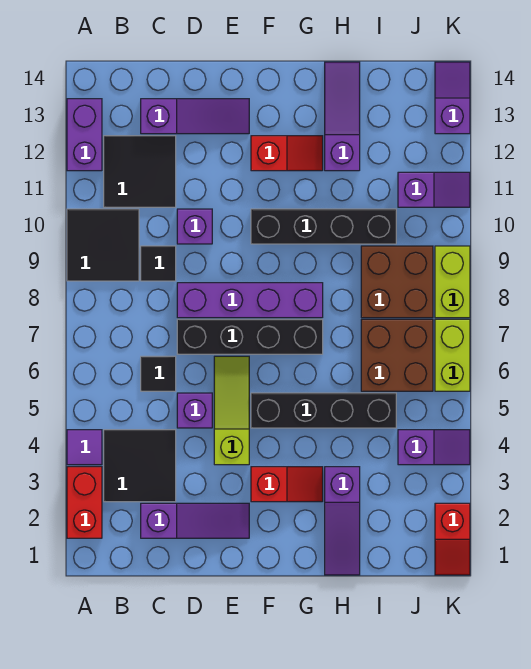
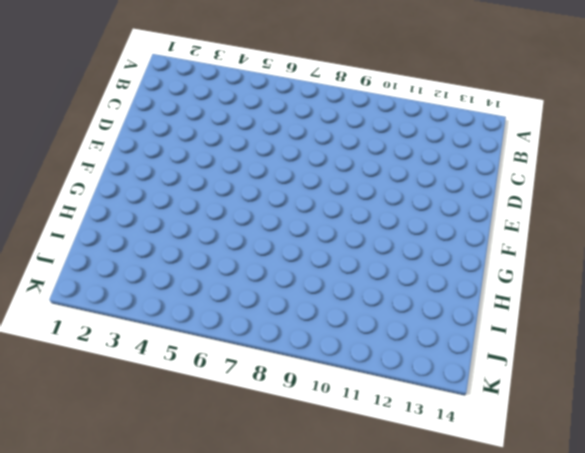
none -> red 1x2 brick [67,467,102,538]
none -> purple 1x1 tile [67,430,102,465]
none -> black 2x2 tile [67,209,139,281]

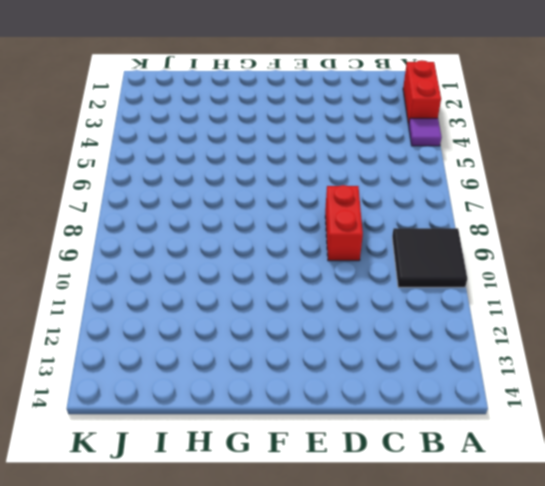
red 1x2 brick [325,185,363,261] -> purple 1x4 brick [177,283,323,318]
none -> purple 1x2 brick [67,99,102,171]
none -> black 2x2 tile [104,430,176,502]
none -> black 2x2 tile [104,136,176,207]

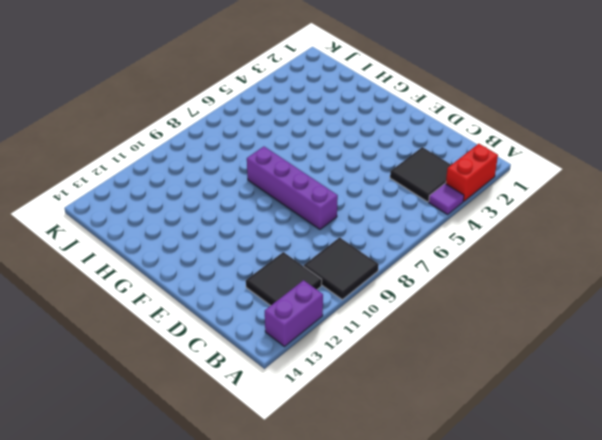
none -> purple 1x3 slope [141,503,249,538]
none -> black 1x1 tile [141,356,176,391]
none -> black 1x1 tile [141,246,176,281]

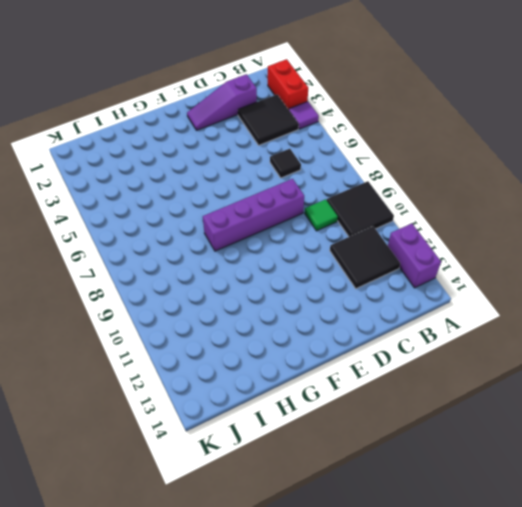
green 1x1 tile [305,199,338,231] -> black 1x1 tile [141,246,176,281]
none -> purple 1x3 slope [141,99,249,134]
none -> purple 1x1 brick [177,393,212,428]
none -> black 1x4 brick [177,319,323,354]

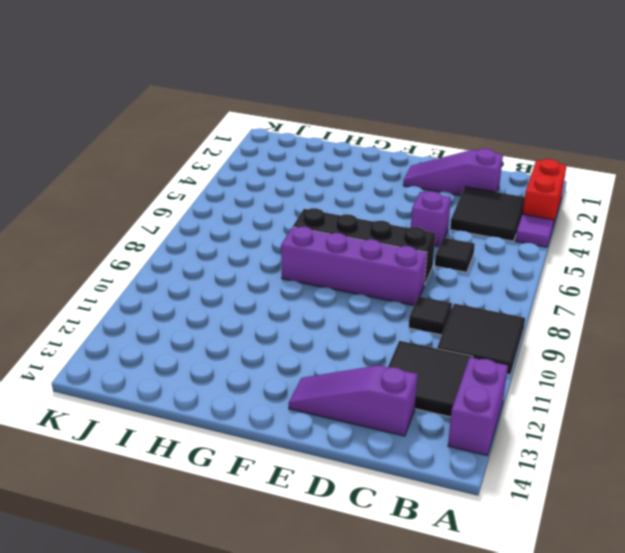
none -> purple 1x1 brick [177,209,212,244]
none -> lime 1x3 slope [214,356,249,465]
none -> red 1x2 slope [251,467,323,502]

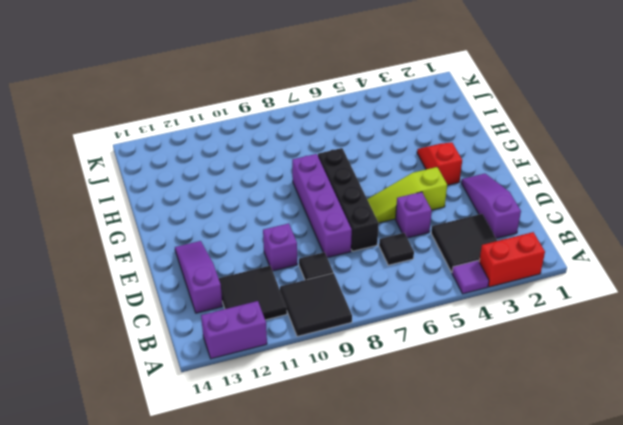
none -> black 1x4 brick [251,393,396,428]
none -> black 1x4 brick [251,209,396,244]
none -> red 1x2 slope [251,136,323,171]

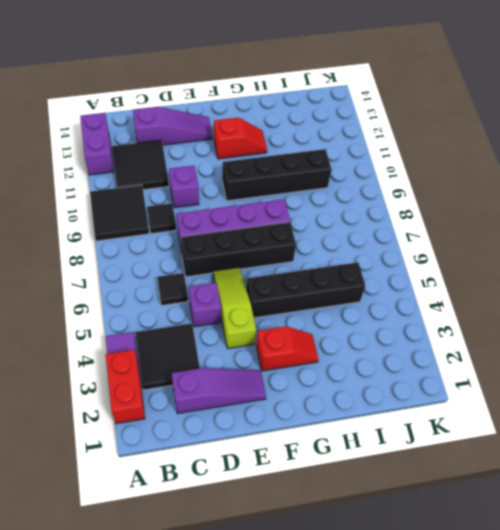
none -> purple 1x3 slope [325,467,360,575]
none -> purple 1x3 slope [325,62,360,171]
none -> brown 2x2 brick [361,319,433,391]

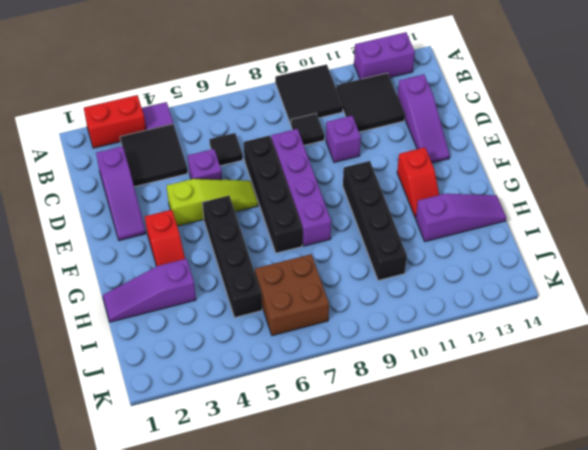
none -> brown 2x2 brick [361,246,433,318]
none -> purple 1x2 slope [398,430,470,465]
none -> purple 1x2 slope [398,172,470,207]

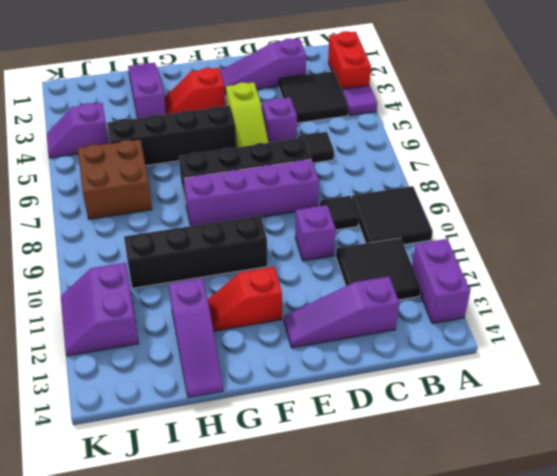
purple 2x2 slope [61,263,139,356] -> purple 1x2 slope [398,172,470,207]
none -> brown 2x2 brick [361,246,433,318]
none -> red 1x2 slope [435,503,470,575]
none -> lime 1x2 brick [435,319,470,391]

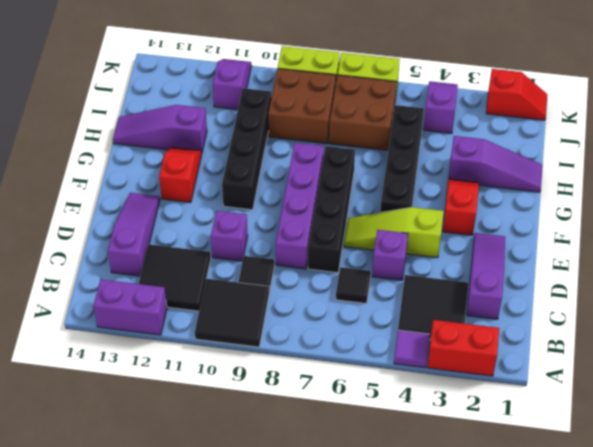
none -> purple 1x2 slope [435,62,470,134]

